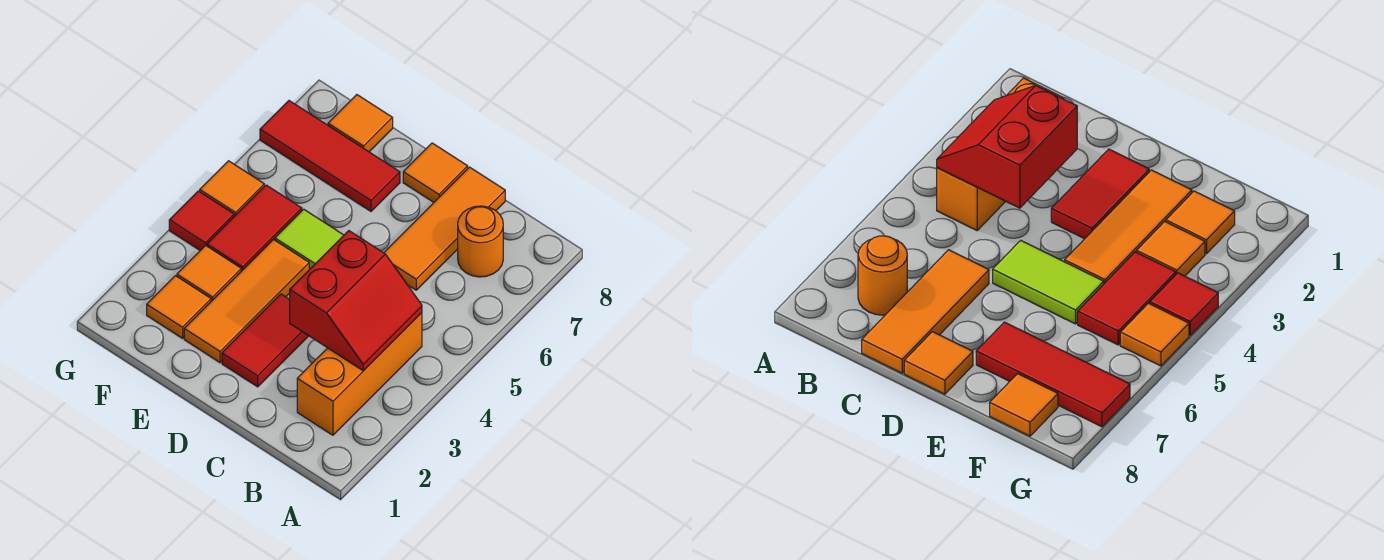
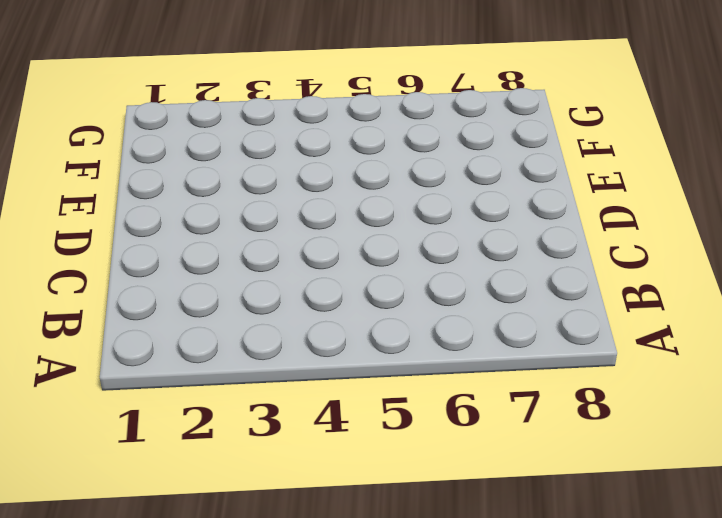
none -> orange 1x3 brick [297,313,422,435]
none -> orange 1x1 round brick [458,206,503,277]
none -> orange 1x3 tile [384,167,505,290]

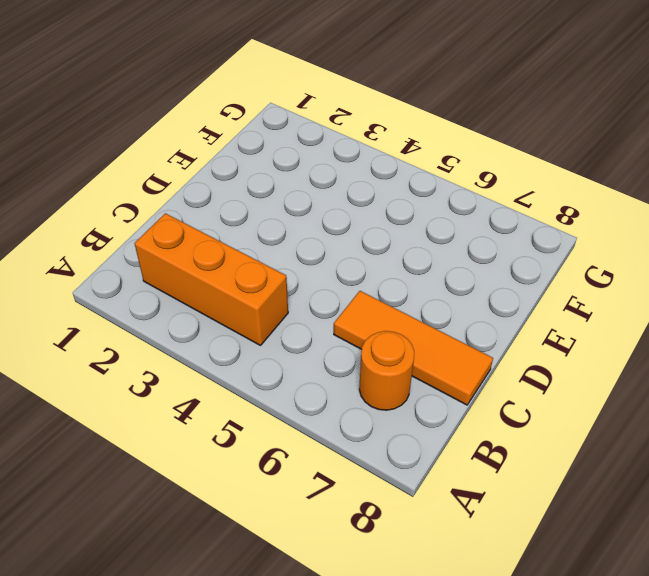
none -> red 1x2 tile [222,294,308,387]
none -> lime 1x2 tile [275,209,344,270]
none -> orange 1x1 tile [403,143,468,202]

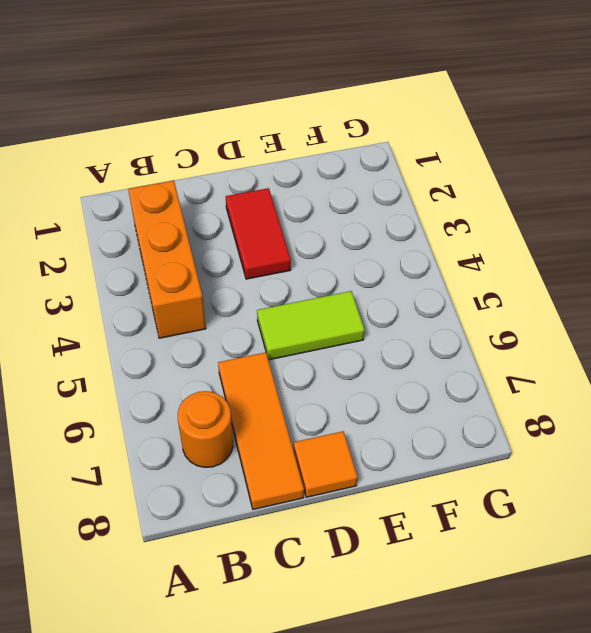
none -> orange 1x3 tile [184,240,309,362]
none -> red 1x3 tile [260,101,400,211]
none -> orange 1x1 tile [147,276,211,338]

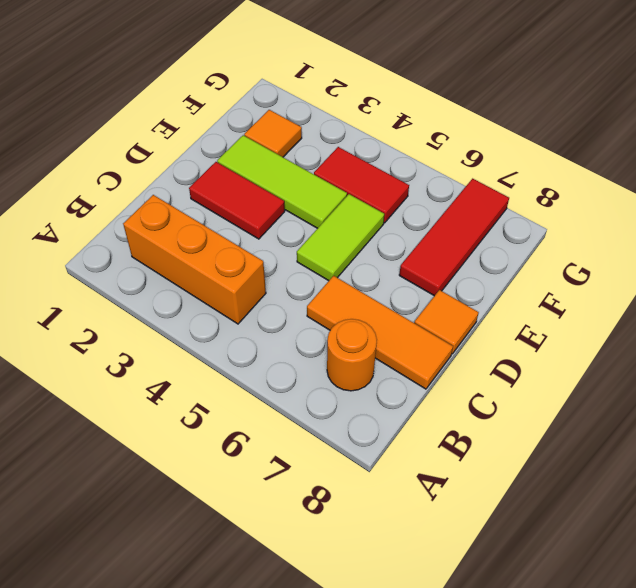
lime 1x3 tile [217,135,347,228] -> orange 1x3 tile [184,240,309,362]
none -> orange 1x1 tile [177,245,241,301]
none -> orange 1x1 tile [328,95,393,152]
none -> red 1x1 tile [169,191,234,250]

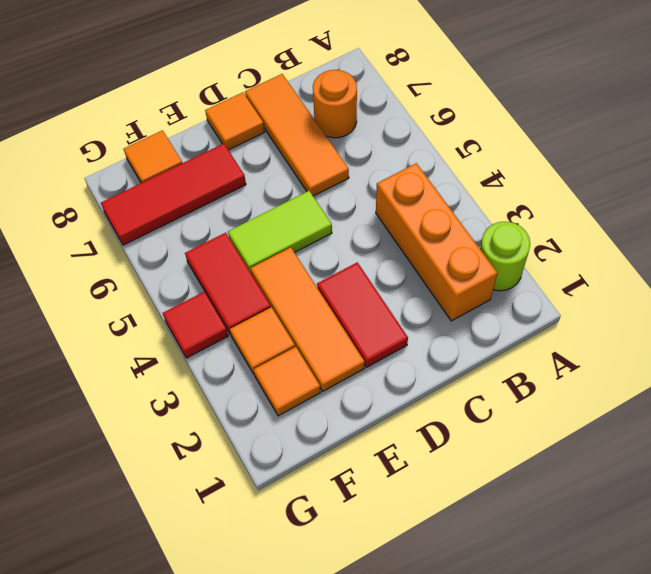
lime 1x1 round brick [480,222,530,291] -> none
none -> orange 1x1 tile [200,161,264,216]
none -> red 2x2 slope [290,231,422,371]

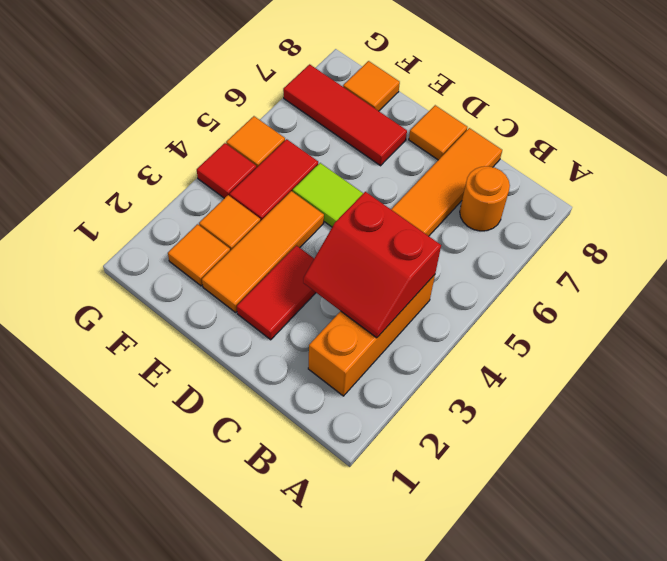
red 2x2 slope [303,192,441,338] -> red 2x2 slope turned to [290,231,422,371]

